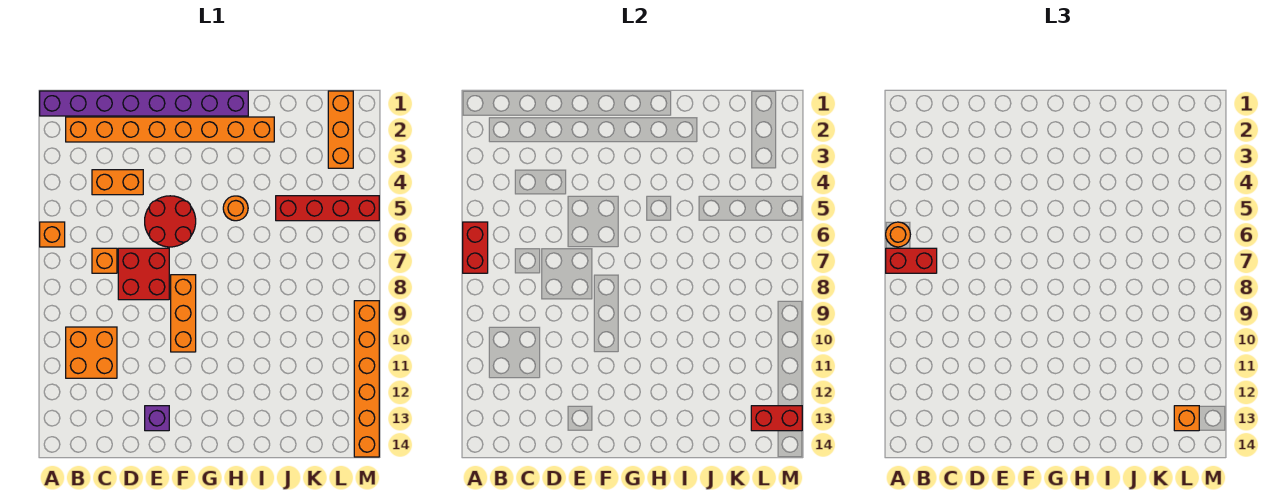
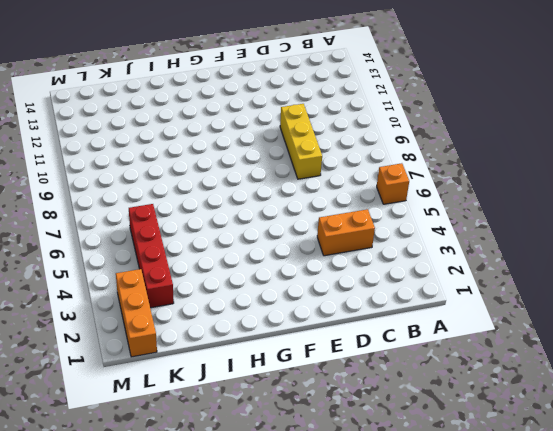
yellow 1x3 brick [280,104,322,179] -> red 2x2 brick [118,248,169,300]
red 1x4 brick [129,204,174,308] -> red 1x4 brick turned to [276,196,379,221]
none -> purple 1x8 brick [40,91,248,116]
none -> orange 1x8 brick [66,117,274,142]
none -> orange 2x2 brick [66,327,117,378]

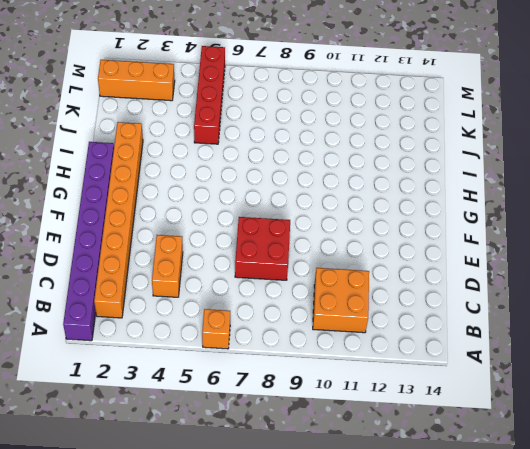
none -> orange 1x1 brick [92,248,117,273]
none -> red 2x2 round brick [145,196,196,247]
none -> purple 1x1 brick [145,406,169,431]

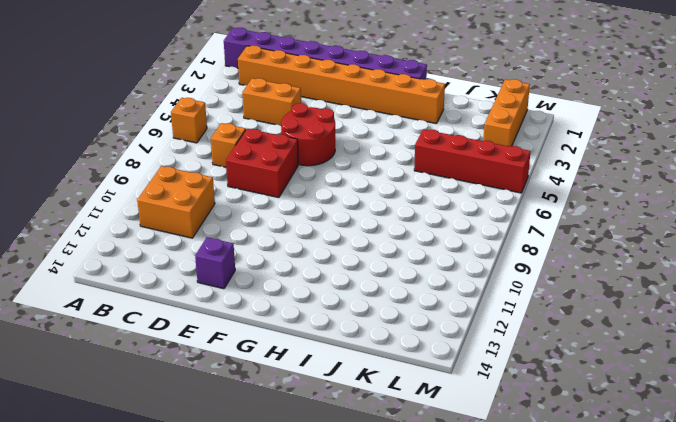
none -> orange 1x3 brick [171,275,196,352]
none -> orange 1x1 round brick [223,196,248,221]
none -> orange 1x6 brick [354,301,379,457]

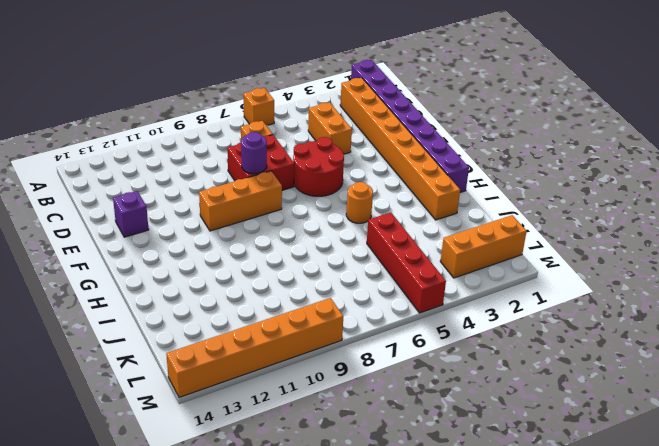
purple 1x1 round brick [241,132,267,174] -> none
none -> orange 2x2 brick [66,327,117,378]
none -> red 1x2 brick [463,222,488,273]
none -> red 1x2 brick [751,406,802,431]

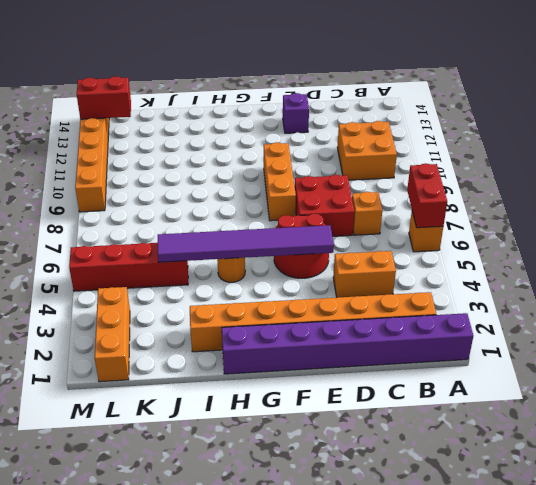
purple 1x6 tile [158,225,334,262] -> none
none -> orange 1x1 round brick [886,222,910,247]
none -> red 1x2 brick [886,248,937,273]
none -> orange 1x1 brick [1174,406,1199,431]

